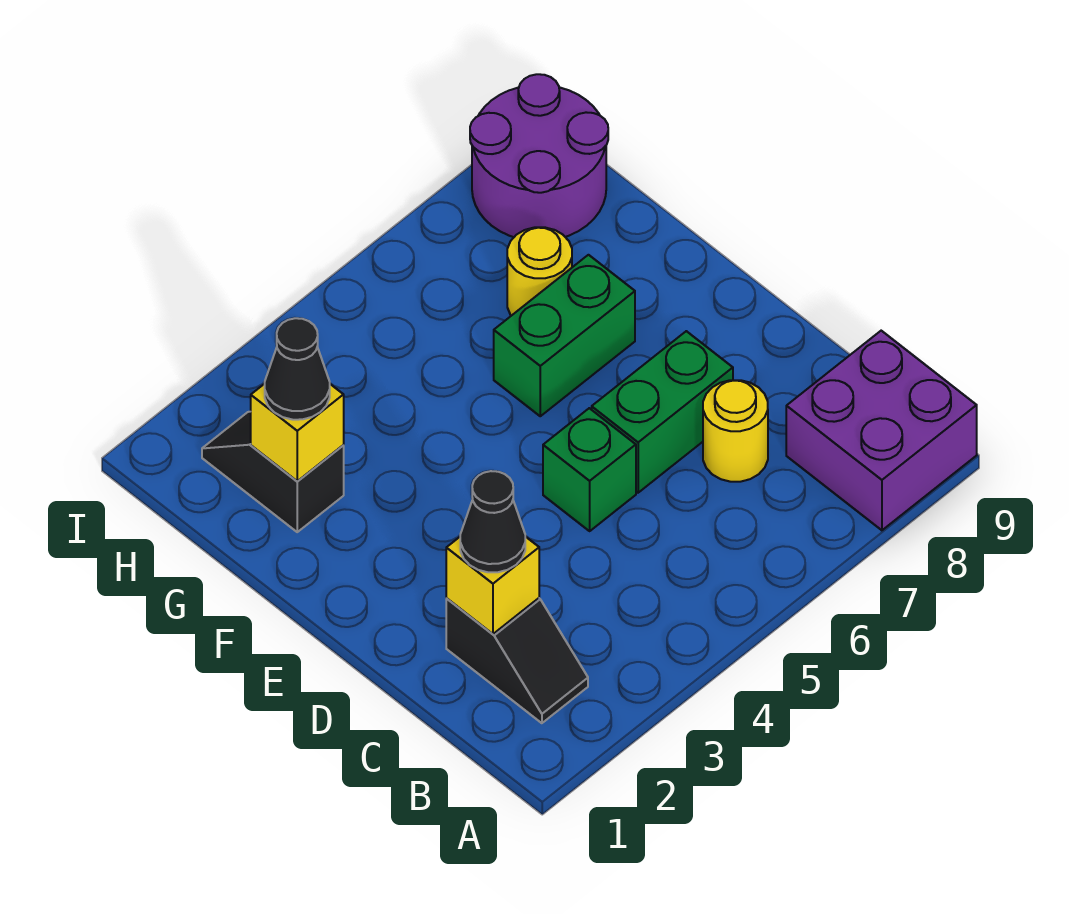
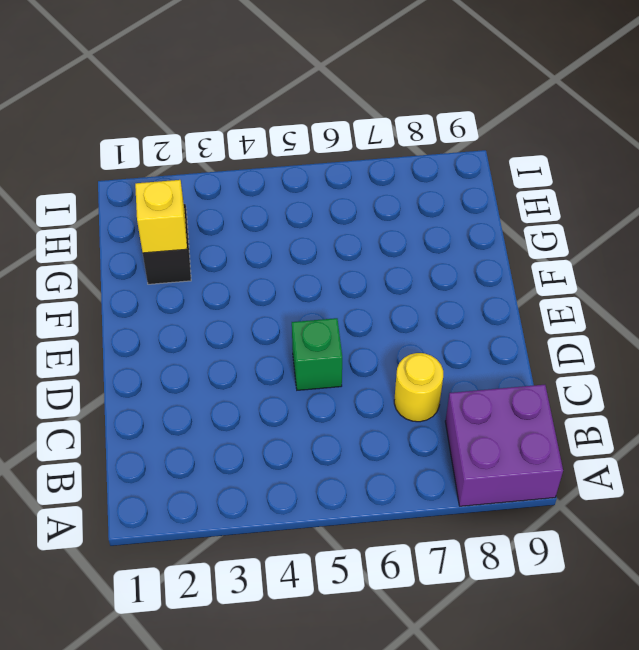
none -> black 1x2 slope [446,598,588,723]
none -> green 1x2 brick [592,331,733,493]
none -> green 1x2 brick [494,255,635,416]

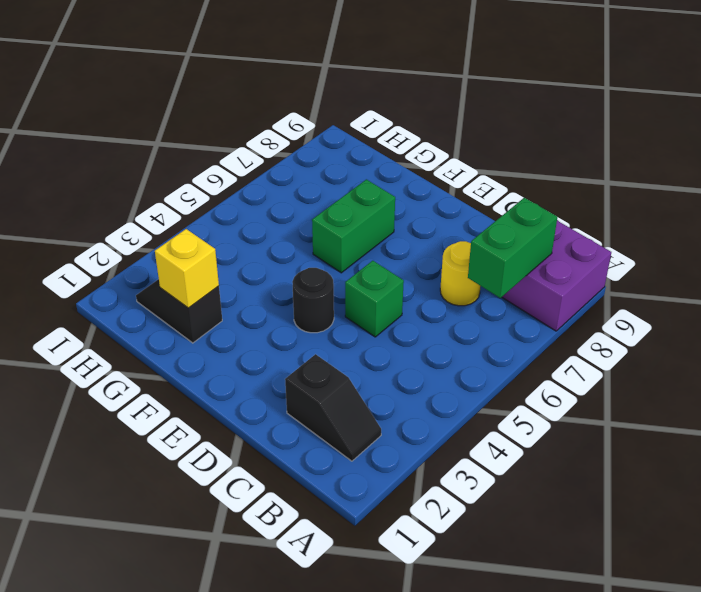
green 1x2 brick [468,198,557,298] -> green 1x2 brick moved to [592,331,733,493]
black 1x1 round brick [292,268,334,333] -> none
none -> yellow 1x1 round brick [507,227,572,316]
none -> purple 2x2 round brick [470,74,608,237]
none -> yellow 1x1 brick [446,536,539,634]

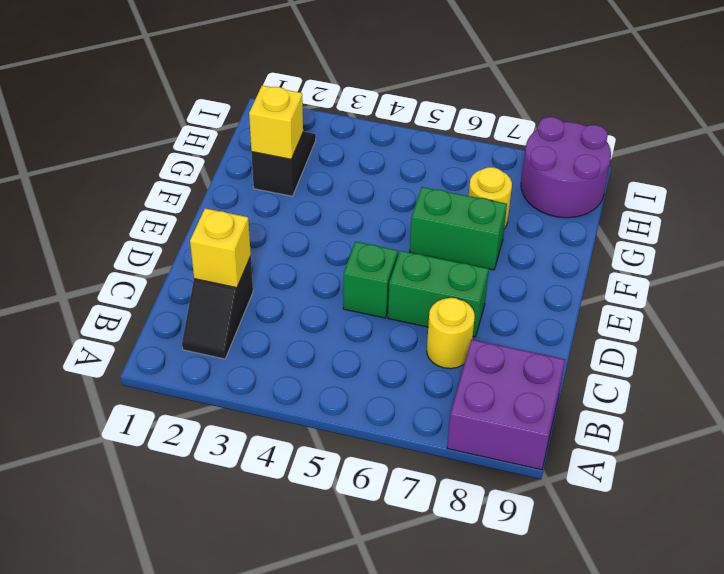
none -> black 1x1 cone [460,471,525,572]
none -> black 1x1 cone [265,318,330,420]

